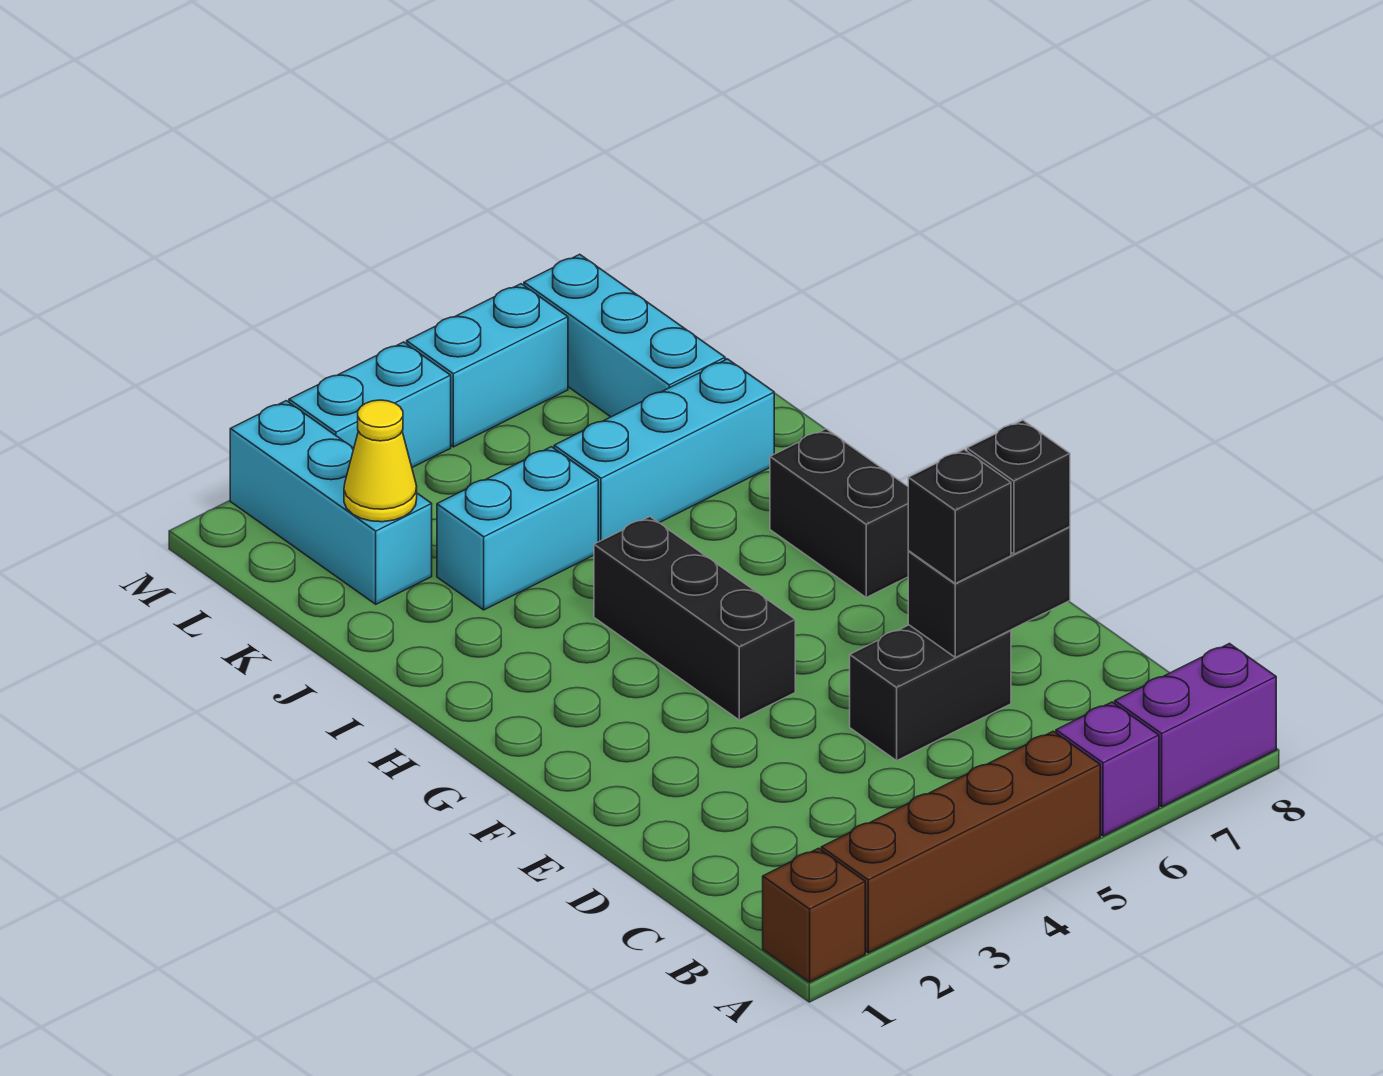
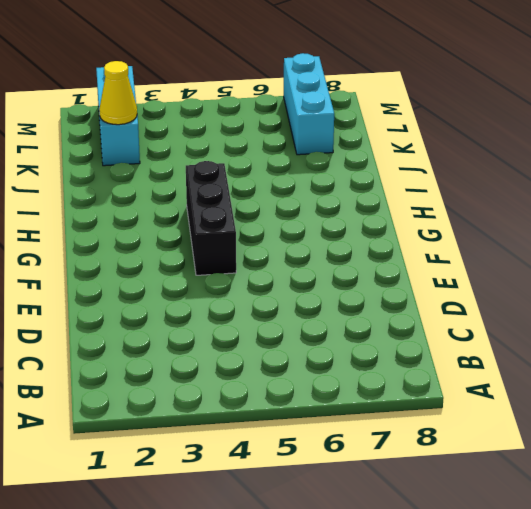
none -> brown 1x1 brick [763,848,865,982]
none -> brown 1x4 brick [821,731,1100,953]
none -> purple 1x1 brick [1056,702,1159,836]

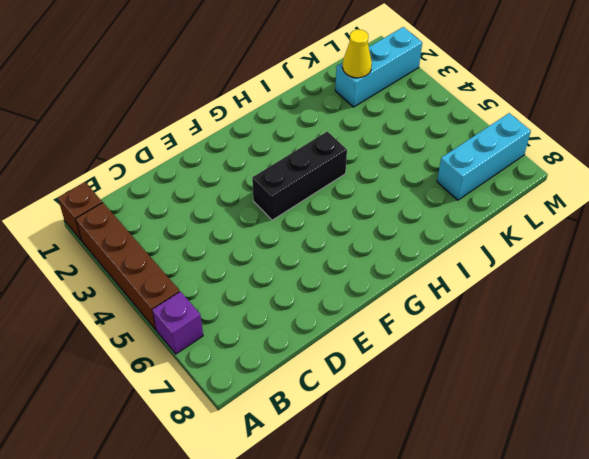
none -> purple 1x2 brick [1115,644,1276,807]
none -> black 1x2 brick [850,625,1011,761]
none -> black 1x2 brick [770,429,909,597]

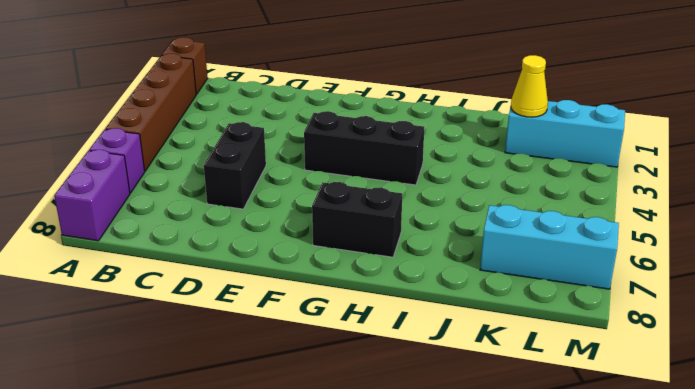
none -> cyan 1x2 brick [437,447,598,610]
none -> cyan 1x3 brick [554,359,774,542]
none -> cyan 1x2 brick [289,342,451,467]

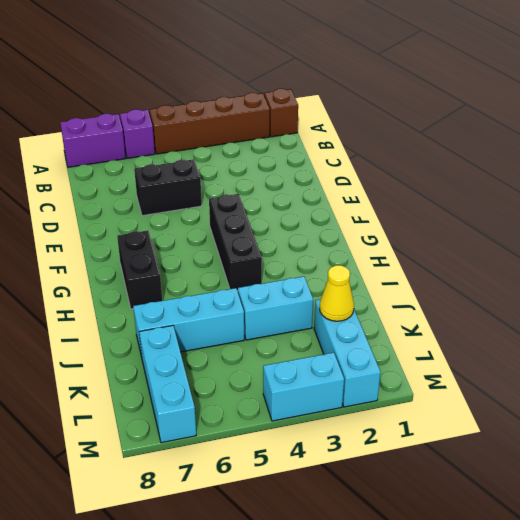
none -> cyan 1x2 brick [407,284,568,447]
none -> black 1x2 brick [908,527,1070,657]
none -> black 1x1 brick [908,450,1011,583]

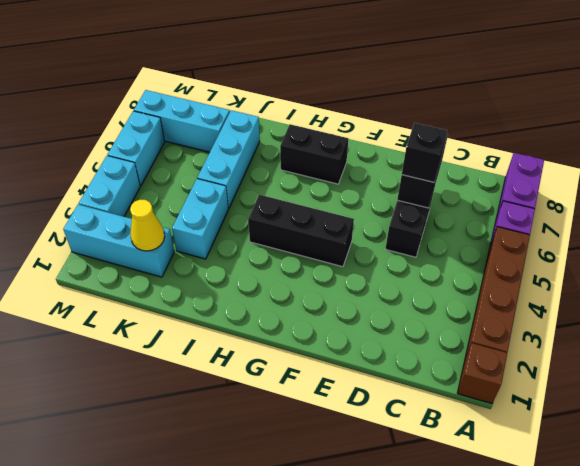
none -> black 1x1 brick [967,420,1070,554]

